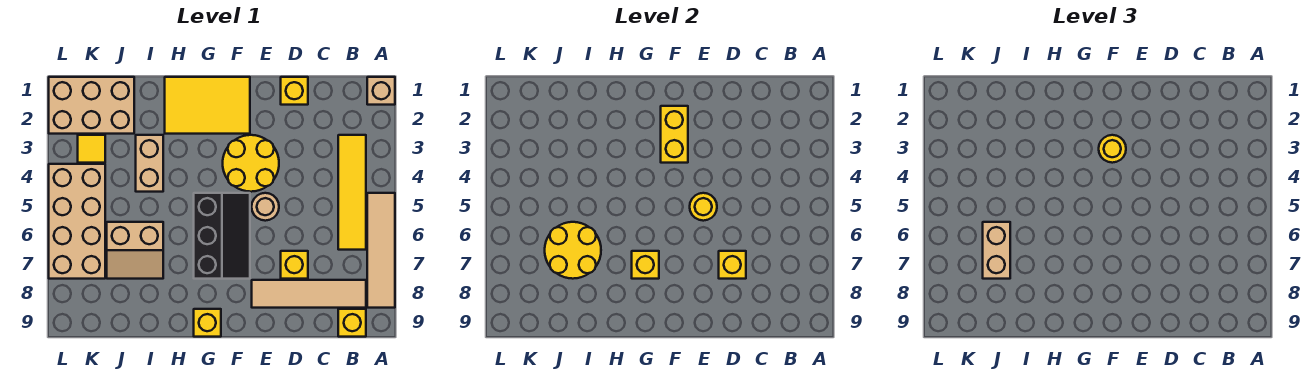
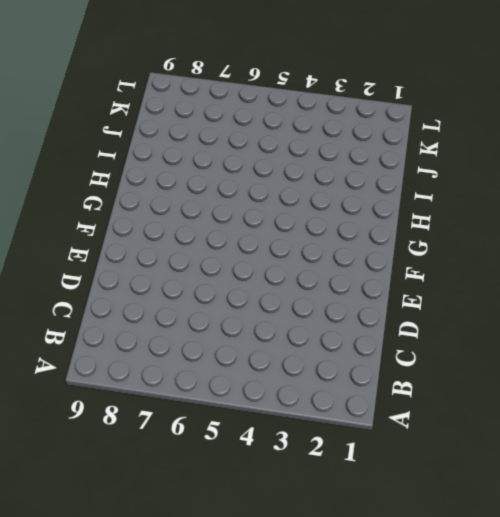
none -> tan 1x1 brick [367,77,395,105]
none -> tan 1x4 tile [367,193,395,308]
none -> yellow 1x4 tile [338,135,366,250]

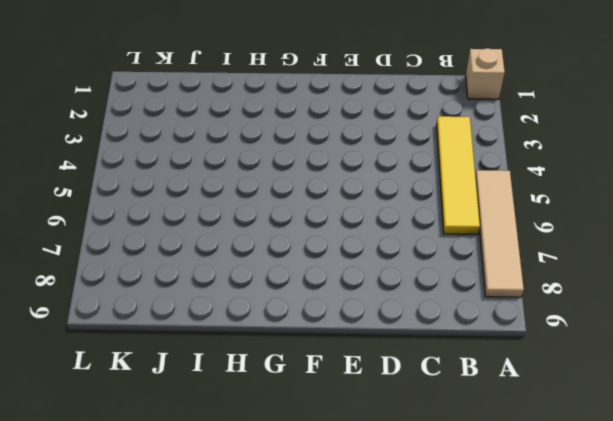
none -> tan 1x4 tile [252,280,366,308]
none -> yellow 1x1 brick [338,309,366,337]
none -> yellow 1x1 brick [281,77,308,105]

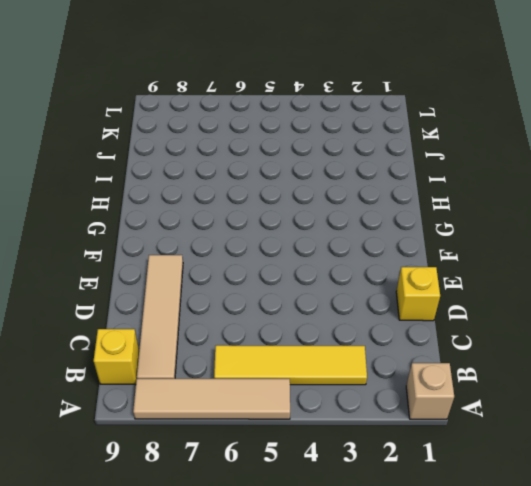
none -> yellow 1x1 brick [281,251,308,279]
none -> yellow 2x2 round brick [223,135,279,192]
none -> tan 1x1 round brick [252,193,279,221]

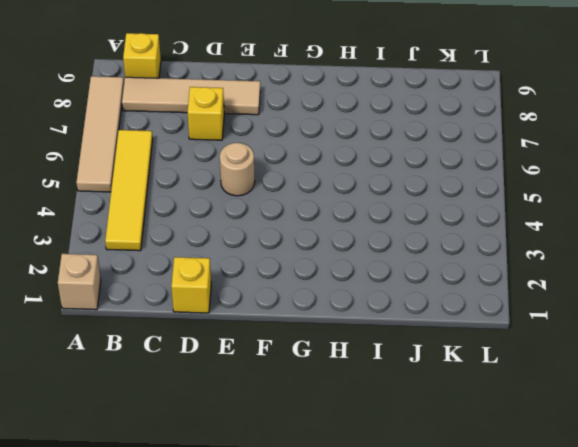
none -> yellow 2x2 round brick [223,135,279,192]
none -> yellow 2x3 tile [165,77,250,134]
none -> black 2x3 slope [194,193,250,279]

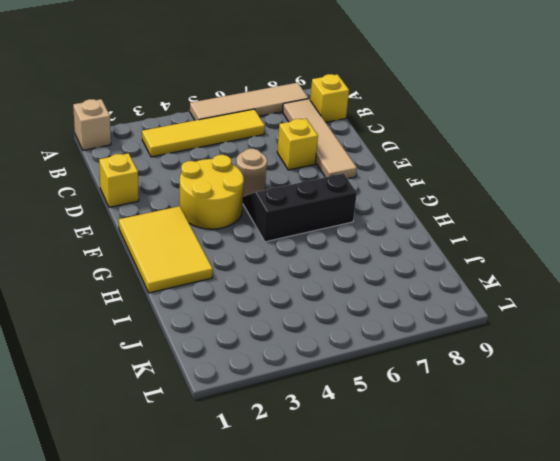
none -> yellow 1x1 brick [194,309,221,337]
none -> tan 1x2 brick [136,135,163,192]
none -> tan 2x2 slope [107,222,163,279]

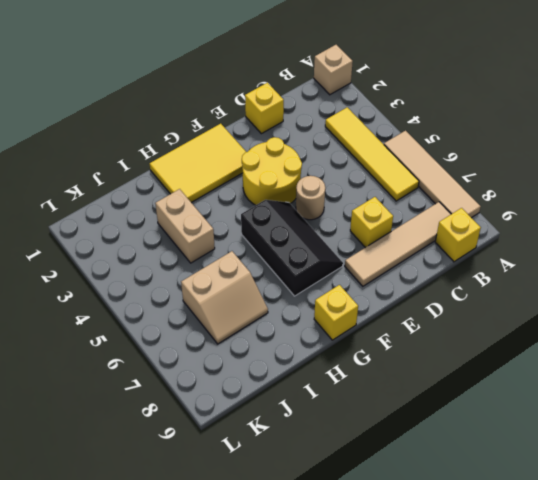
none -> tan 2x3 brick [49,77,134,134]
none -> yellow 1x1 tile [78,135,105,163]
none -> tan 2x4 brick [49,164,105,279]

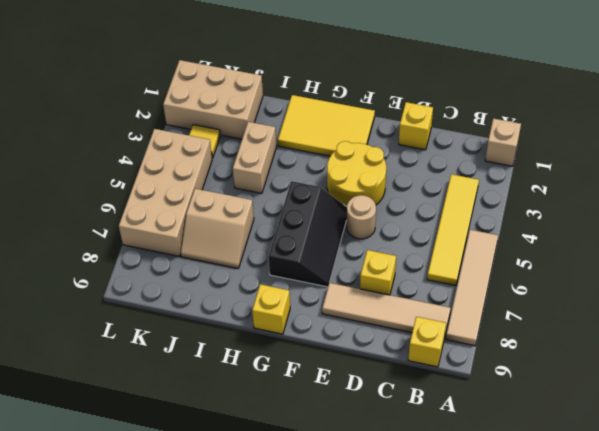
none -> yellow 1x1 brick [719,251,746,279]
none -> yellow 1x1 round brick [690,193,717,221]
none -> yellow 1x2 brick [661,106,688,163]

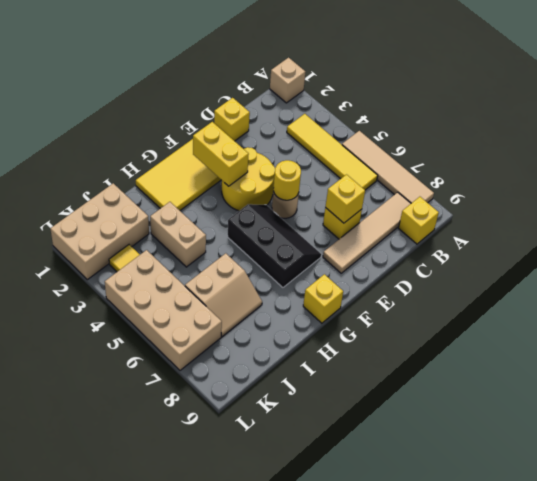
none -> yellow 1x1 brick [632,251,659,279]
none -> yellow 2x2 round brick [545,222,601,279]
none -> yellow 1x1 round brick [1099,135,1126,163]

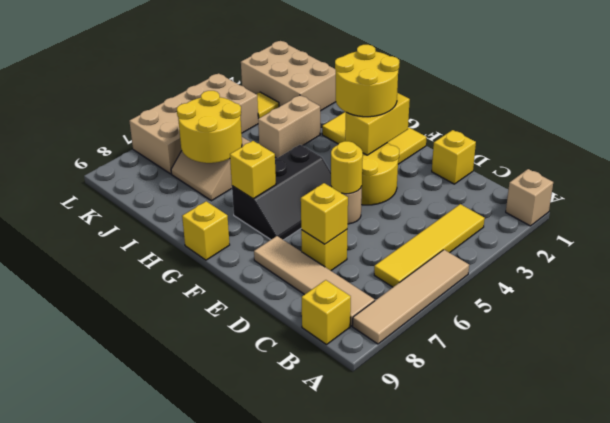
yellow 2x2 round brick [335,45,400,117] -> yellow 1x1 round brick [1099,135,1126,163]
none -> tan 1x2 brick [983,222,1010,279]

